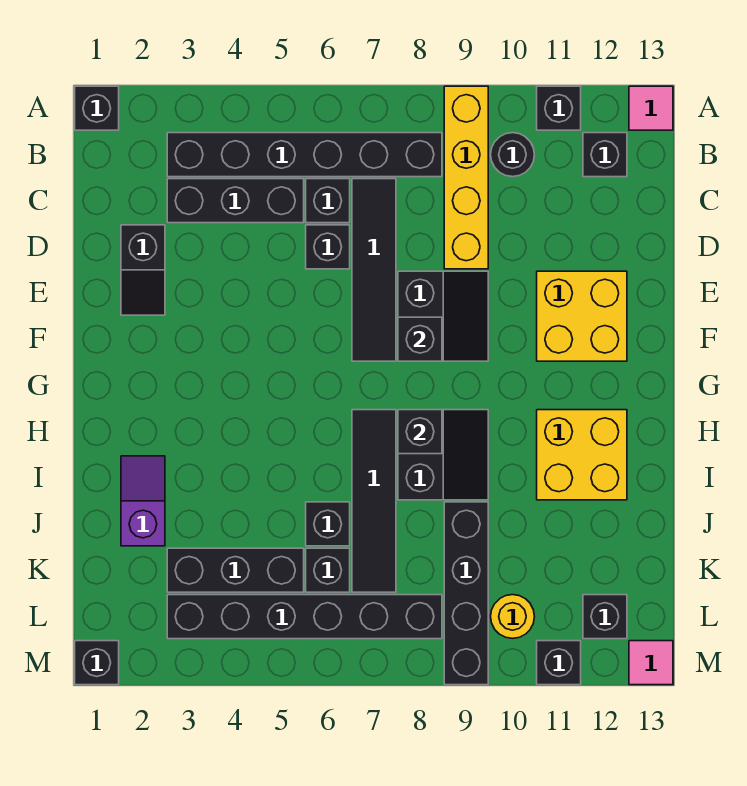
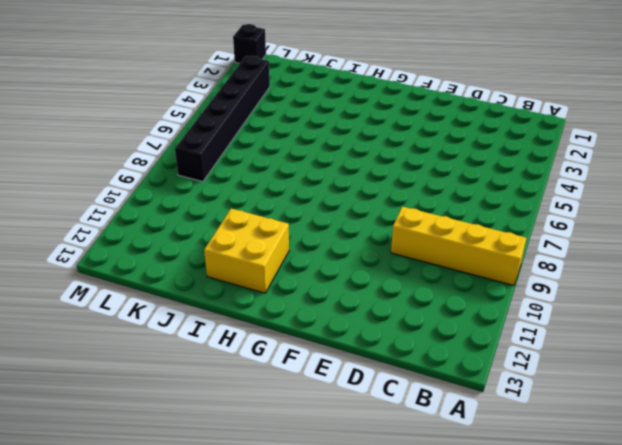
none -> black 1x1 brick [75,86,119,130]
none -> black 1x1 brick [537,86,581,130]
none -> pink 1x1 tile [629,86,673,130]
none -> black 1x6 brick [167,133,442,177]

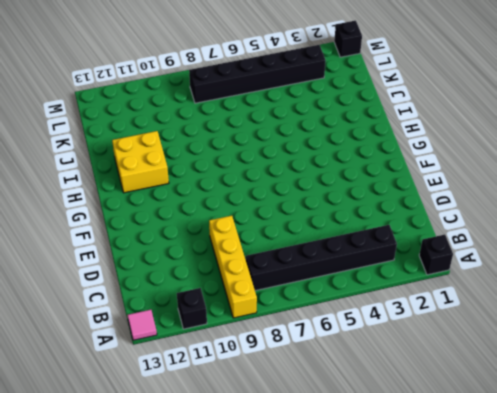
none -> black 1x1 round brick [491,133,534,177]
none -> black 1x1 brick [583,133,627,177]
none -> black 1x3 brick [167,179,304,223]
none -> black 1x1 brick [306,179,350,223]

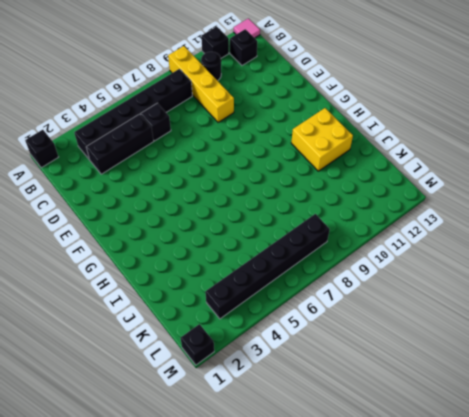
none -> black 1x4 tile [352,179,396,361]
none -> black 1x2 slope [121,225,165,315]
none -> black 1x1 brick [306,225,350,269]
none -> black 2x2 slope [398,271,488,361]

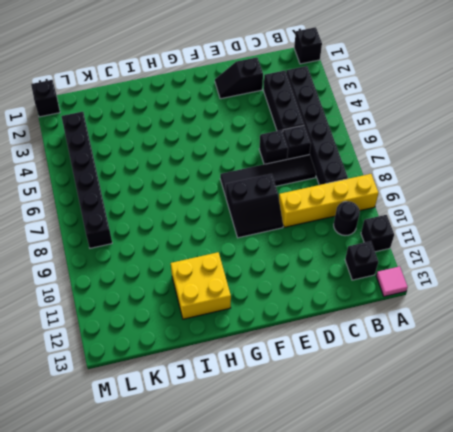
none -> yellow 2x2 brick [537,271,627,361]
none -> black 1x4 tile [352,410,396,592]
none -> black 2x2 slope [398,410,488,500]
none -> purple 1x2 slope [121,456,165,546]

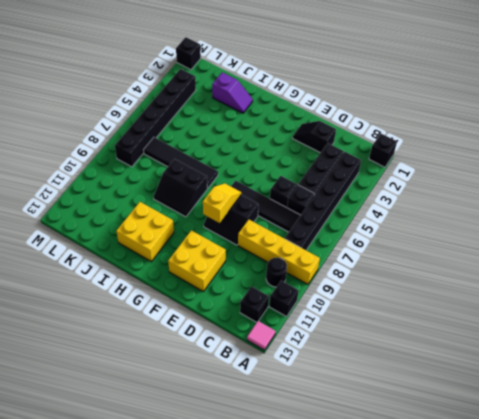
yellow 1x2 slope [203,183,241,223] -> black 1x1 brick [398,317,442,361]
none -> black 1x1 brick [306,502,350,546]
none -> black 1x4 brick [444,502,488,685]
none -> black 1x3 brick [167,548,304,592]
none -> black 1x1 brick [306,548,350,592]

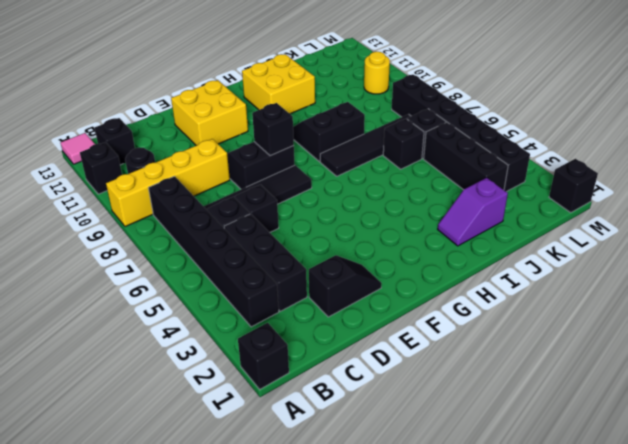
none -> black 1x4 brick [444,502,488,685]
none -> black 1x1 brick [583,595,627,639]
none -> black 1x1 brick [537,641,581,685]
none -> pink 1x1 tile [629,641,673,685]

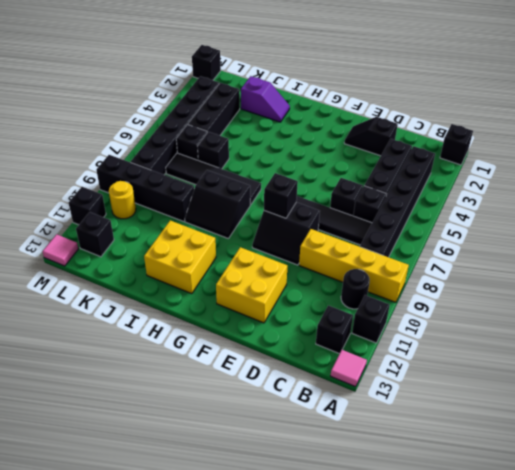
none -> black 1x1 brick [398,410,442,454]

